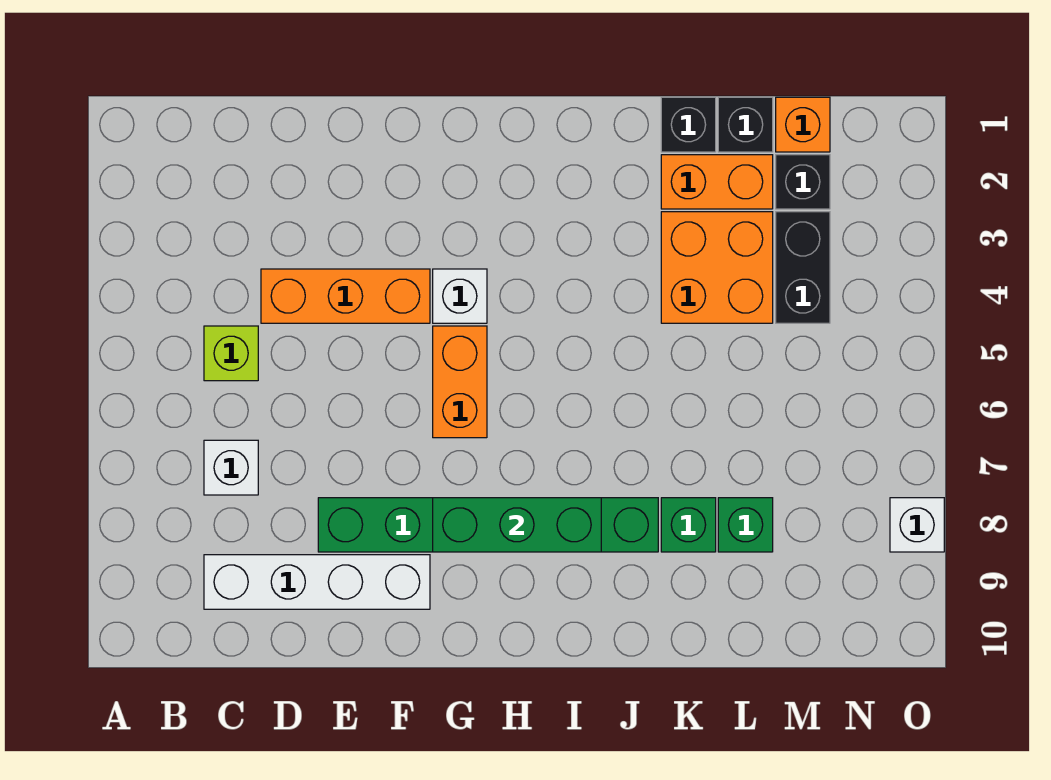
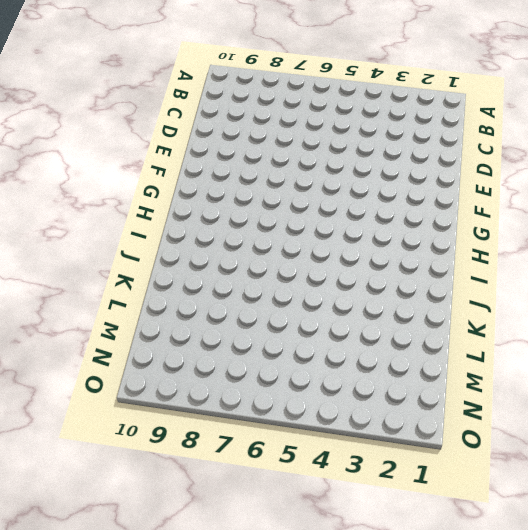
none -> lime 1x1 brick [204,326,258,381]
none -> white 1x1 brick [204,440,258,495]
none -> white 1x4 brick [204,555,430,609]

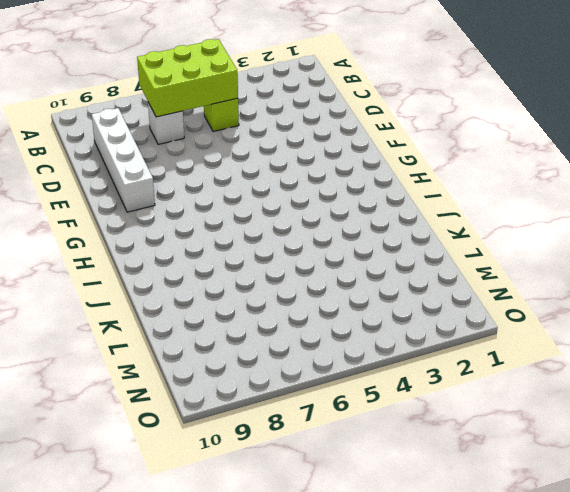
lime 2x3 brick [137,39,238,117] -> none
none -> orange 1x3 brick [261,269,430,323]
none -> green 1x6 brick [318,498,658,552]
none -> white 1x1 brick [433,269,487,323]

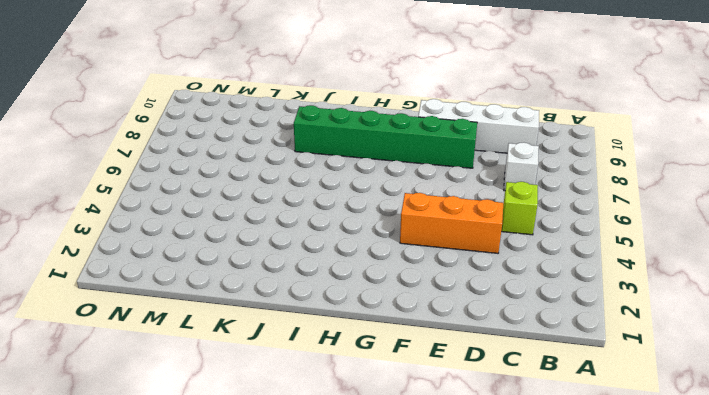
none -> white 1x1 brick [433,269,487,323]
none -> orange 1x2 brick [433,326,487,438]
none -> black 1x1 brick [661,97,716,152]

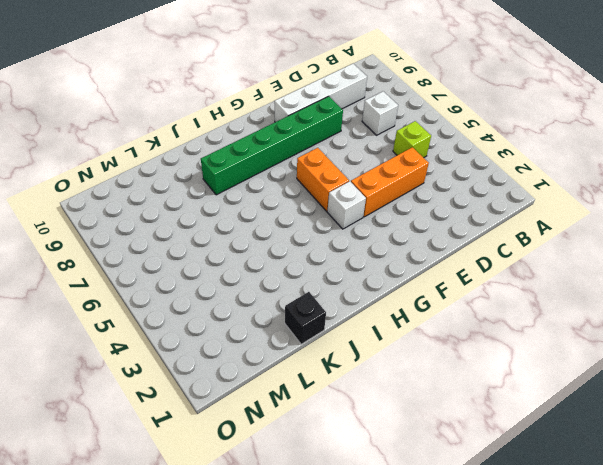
none -> orange 1x2 brick [661,155,773,209]
none -> orange 2x2 brick [661,212,773,323]
none -> green 1x1 brick [661,498,716,552]

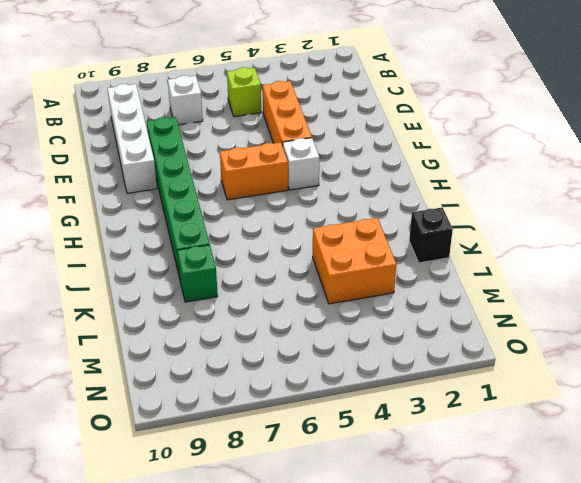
none -> orange 1x2 brick [661,155,773,209]
none -> black 1x1 brick [718,97,773,152]
none -> green 1x1 brick [718,498,773,552]

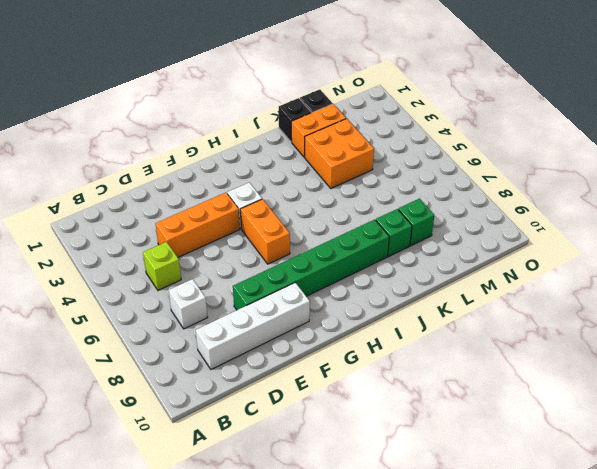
none -> orange 1x1 brick [776,97,830,152]
none -> black 1x1 brick [776,155,830,209]
none -> black 1x2 brick [776,212,830,323]

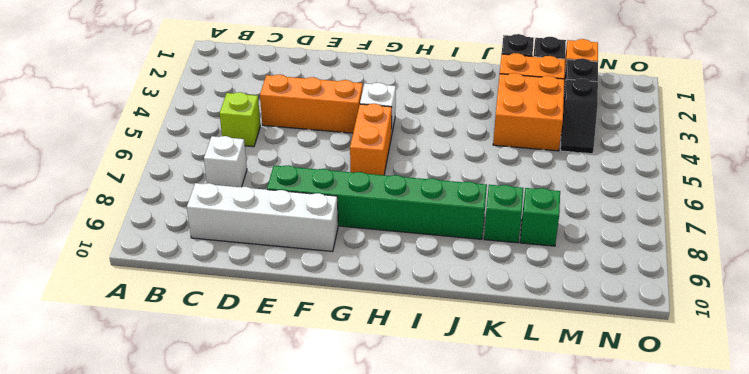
black 1x2 slope [561,78,598,154] -> black 1x2 brick [776,212,830,323]
none -> white 1x1 brick [890,498,944,552]
none -> green 1x3 brick [433,498,601,552]

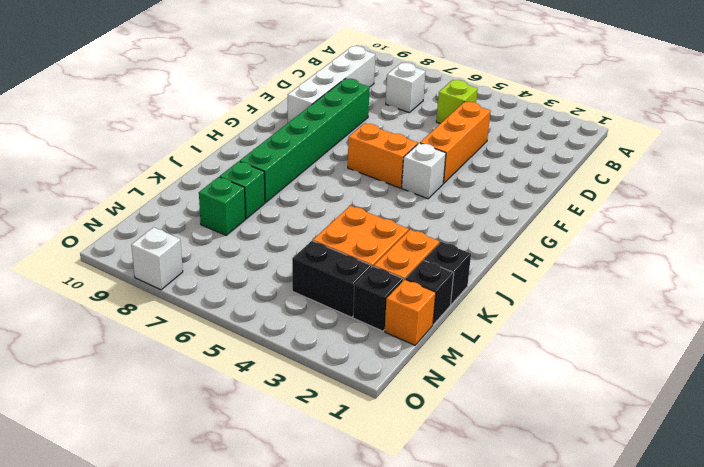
none -> green 1x3 brick [433,498,601,552]

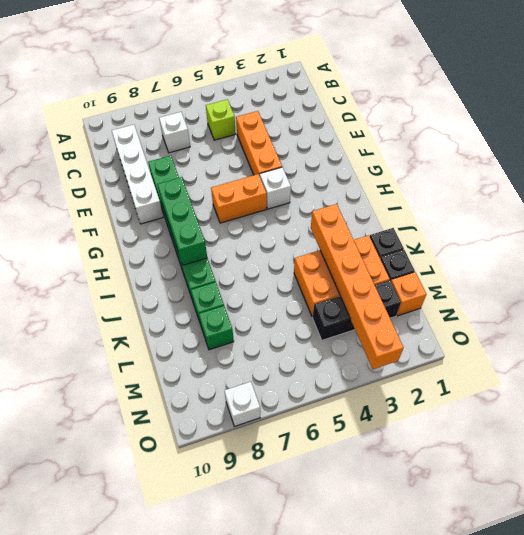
orange 1x6 brick [311,204,404,369] -> none

